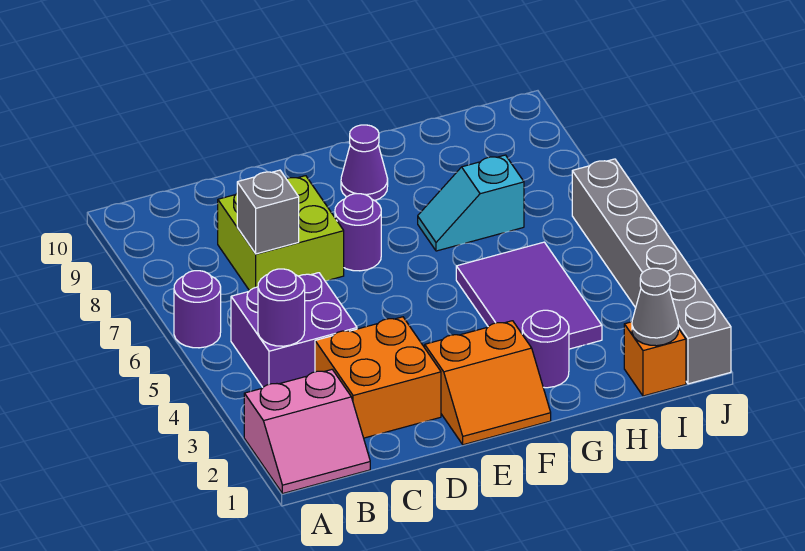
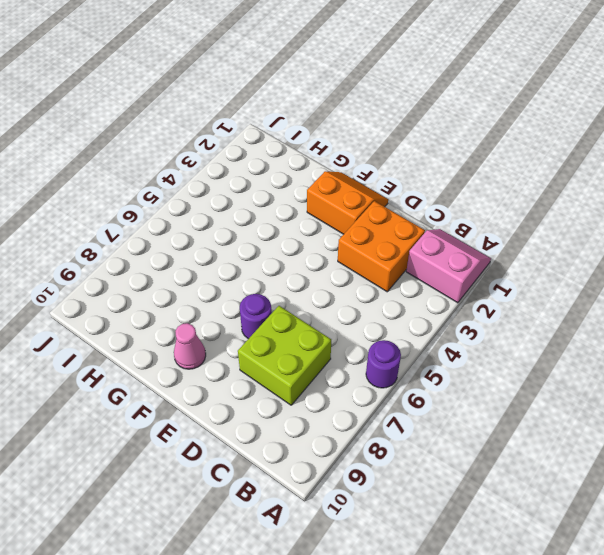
pink 1x1 cone [174,323,206,369] -> purple 1x1 cone [341,125,388,201]
none -> purple 2x2 brick [231,273,357,387]
none -> purple 1x1 round brick [522,310,569,388]
none -> purple 2x3 tile [456,242,602,349]

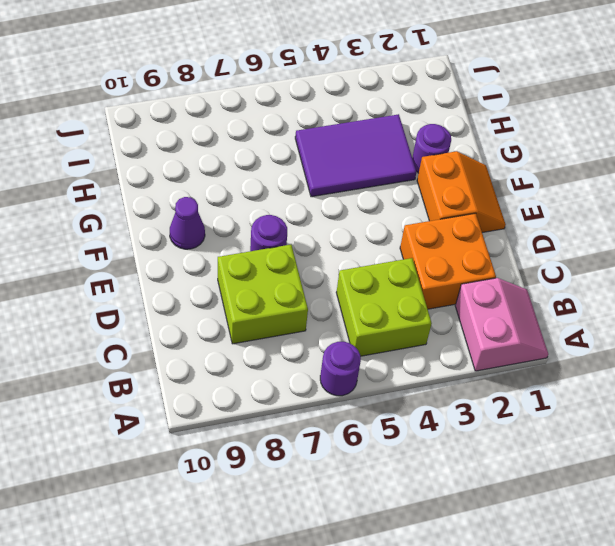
lime 2x2 brick [336,258,432,356] -> purple 2x2 brick [231,273,357,387]
none -> cyan 1x2 slope [418,155,524,251]
none -> orange 1x1 brick [624,322,686,396]
none -> grey 1x6 brick [572,159,731,384]

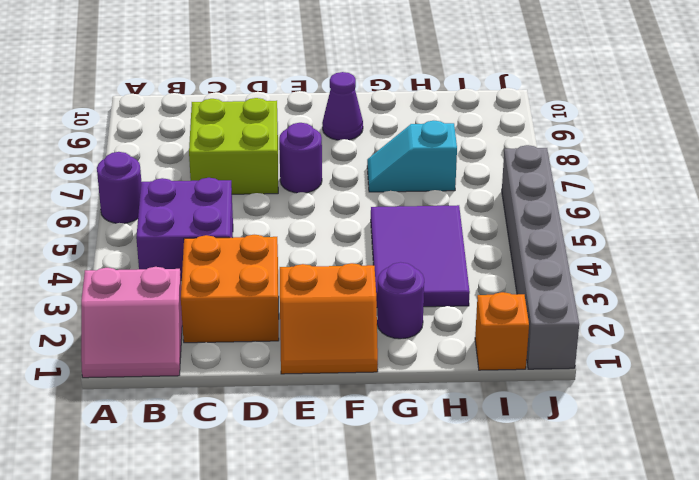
none -> purple 1x1 round brick [258,269,305,346]
none -> grey 1x1 brick [237,170,299,254]
none -> grey 1x1 cone [632,268,678,346]

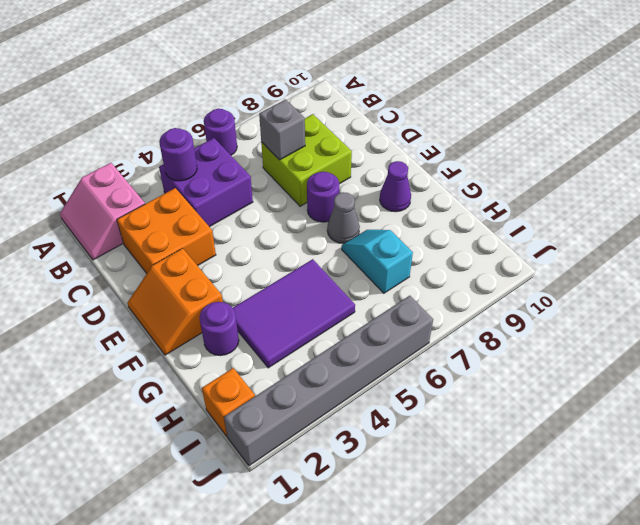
grey 1x1 cone [327,192,360,243] -> grey 1x1 cone moved to [632,268,678,346]

